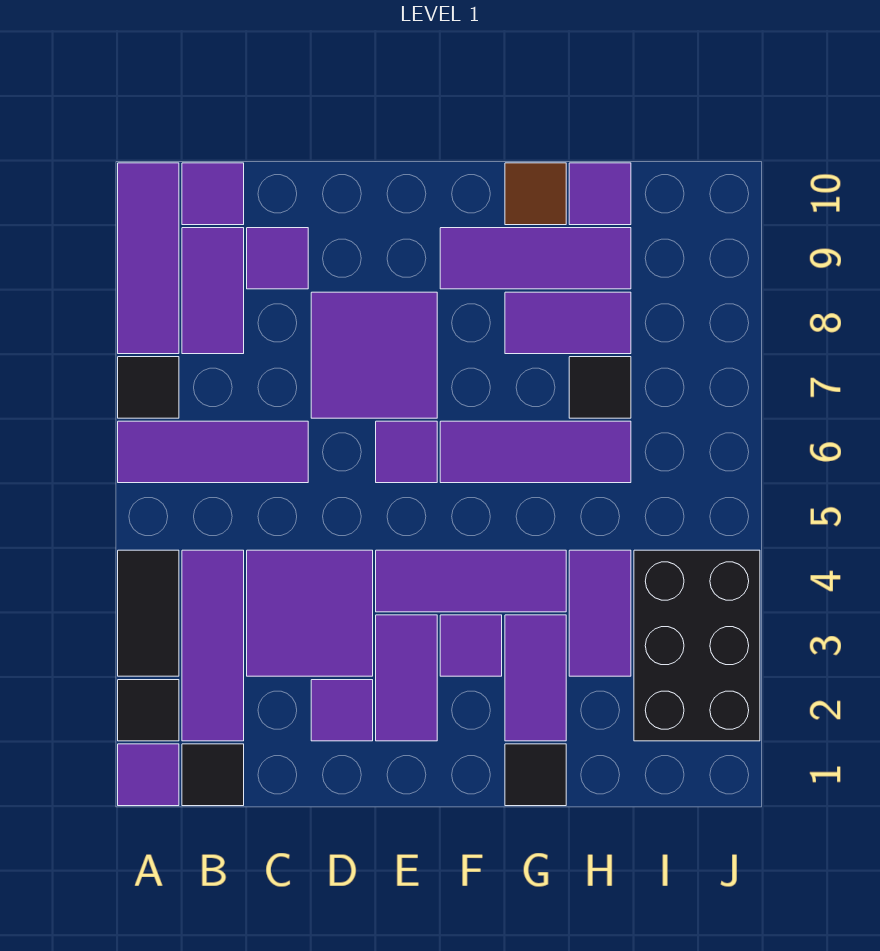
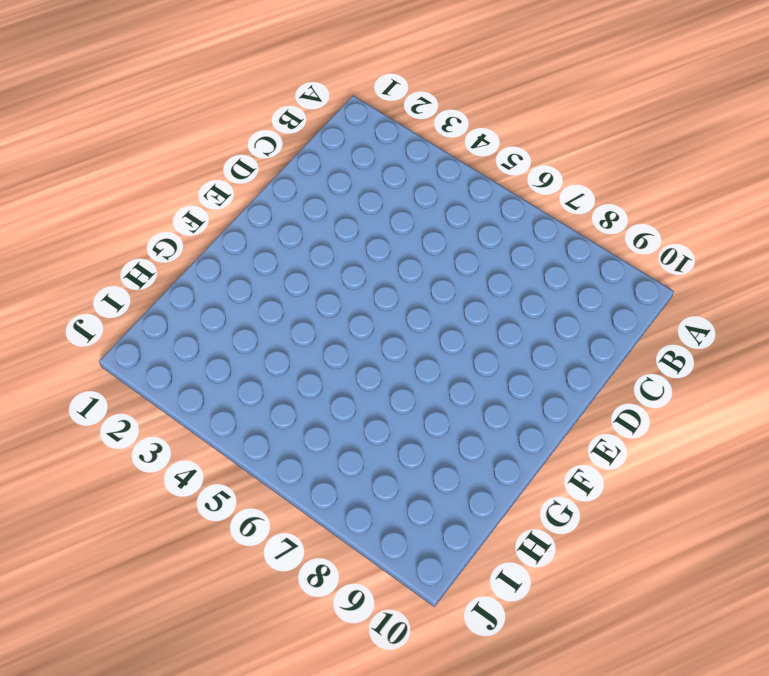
none -> purple 1x1 tile [118,744,179,806]
none -> black 1x1 tile [118,680,179,741]
none -> black 1x2 tile [118,550,179,676]

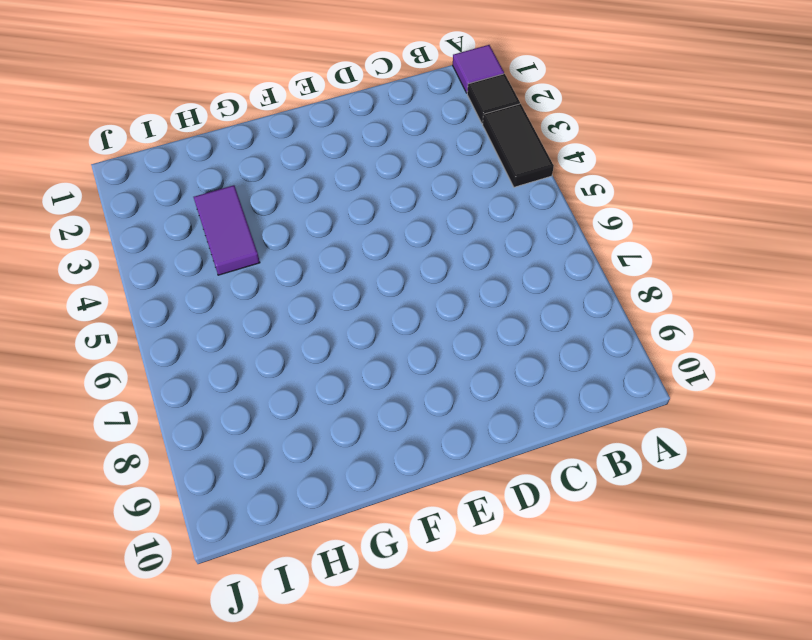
none -> purple 1x3 tile [118,421,308,483]
none -> black 1x1 tile [118,357,179,418]
none -> purple 1x3 tile [118,163,179,354]

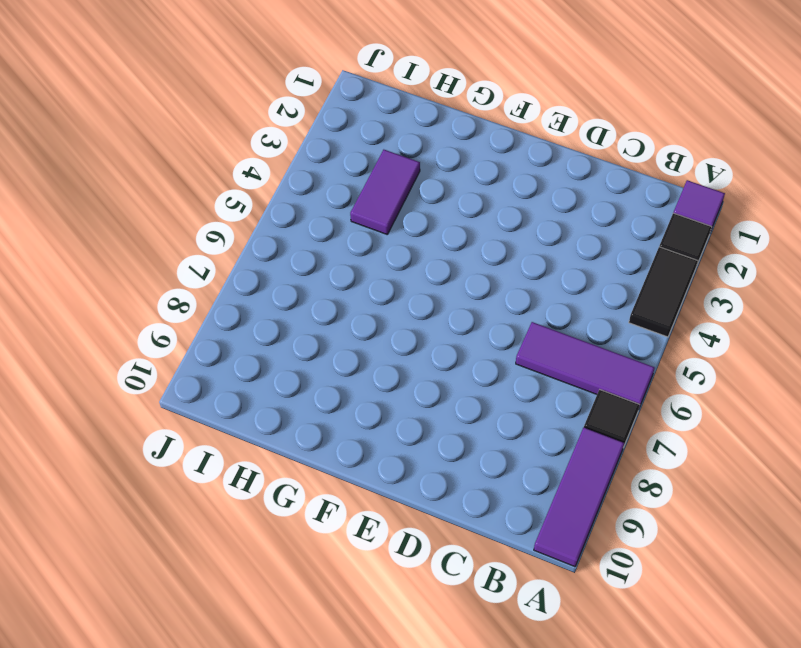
none -> black 1x1 tile [182,744,244,806]
none -> purple 1x3 tile [182,550,244,741]
none -> purple 1x2 tile [182,228,244,354]

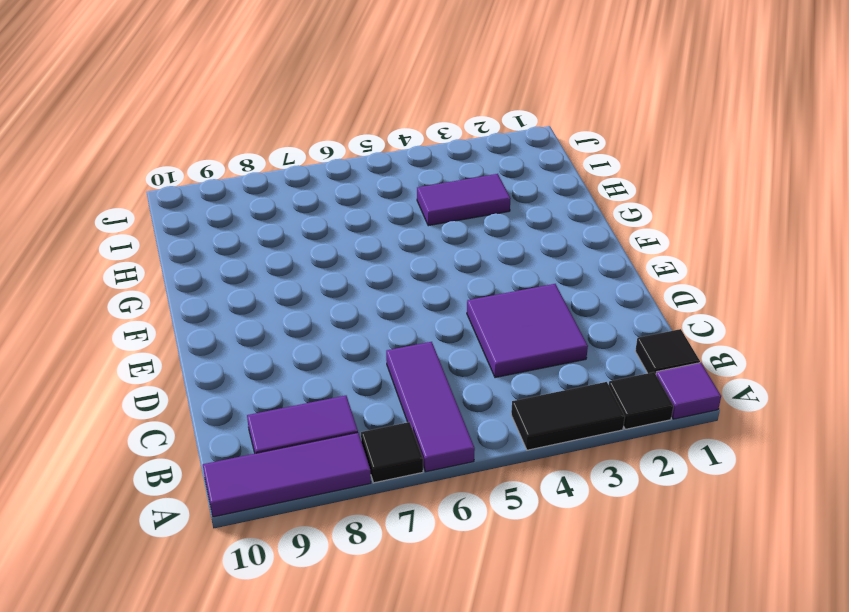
none -> purple 1x3 tile [182,550,244,741]
none -> purple 1x1 tile [182,163,244,225]
none -> purple 1x1 tile [247,228,308,289]

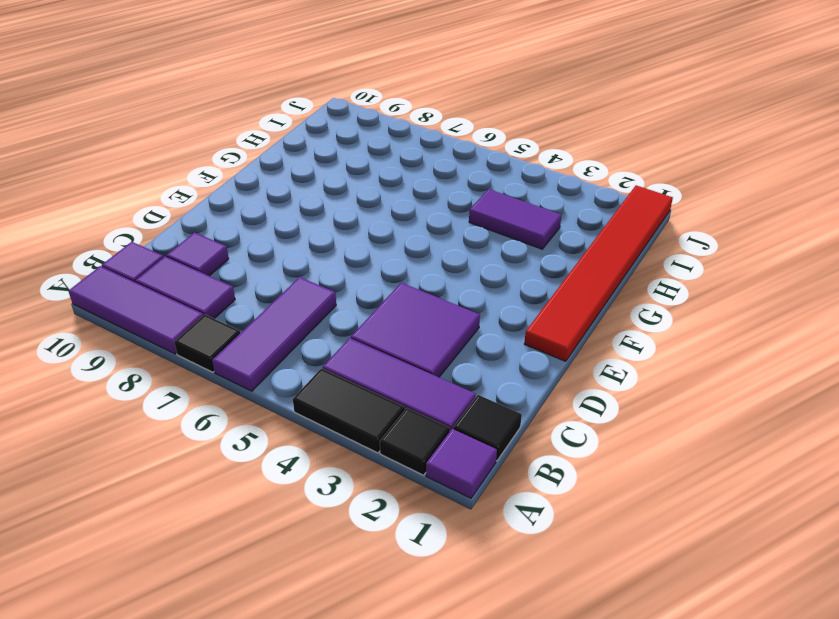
red 1x6 tile [524,185,673,361] -> black 1x1 tile [505,744,566,806]
none -> purple 1x1 tile [311,680,373,741]
none -> purple 2x2 tile [311,292,437,418]
none -> purple 1x2 tile [376,615,437,741]

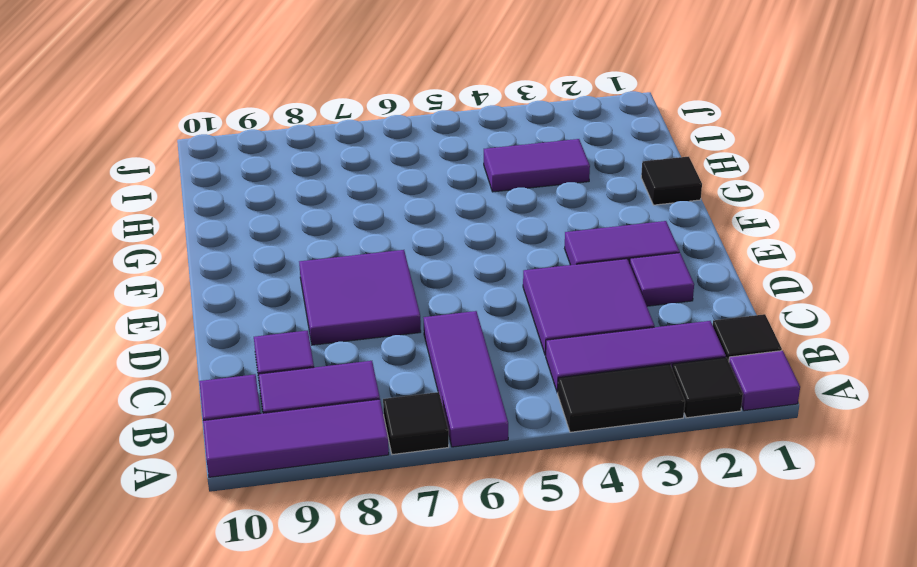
none -> purple 1x3 tile [376,550,566,612]
none -> purple 1x1 tile [376,421,437,483]
none -> purple 1x1 tile [440,615,502,676]

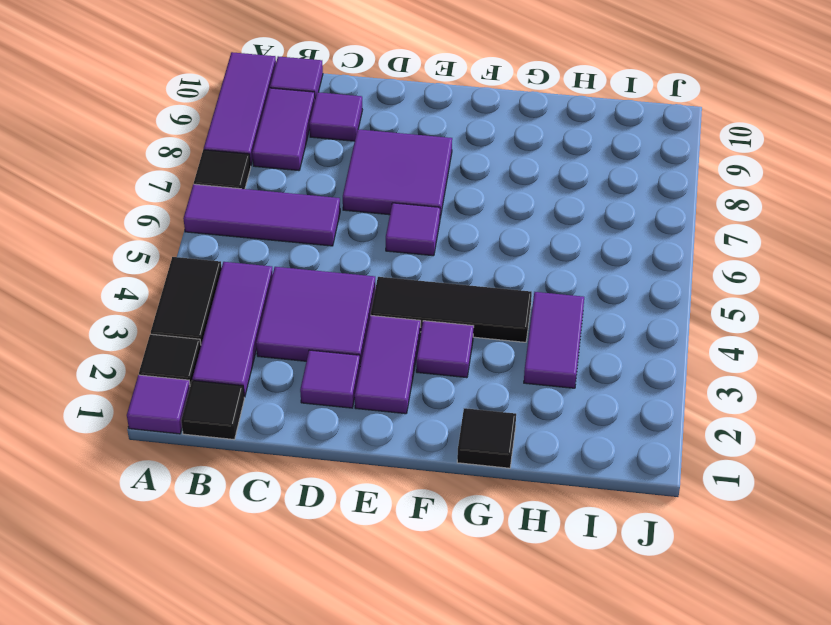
black 1x3 tile [371,277,532,342] -> purple 1x3 tile [376,550,566,612]
none -> purple 1x3 tile [440,421,631,483]
none -> purple 1x3 tile [440,228,631,289]
none -> purple 1x2 tile [505,615,566,741]

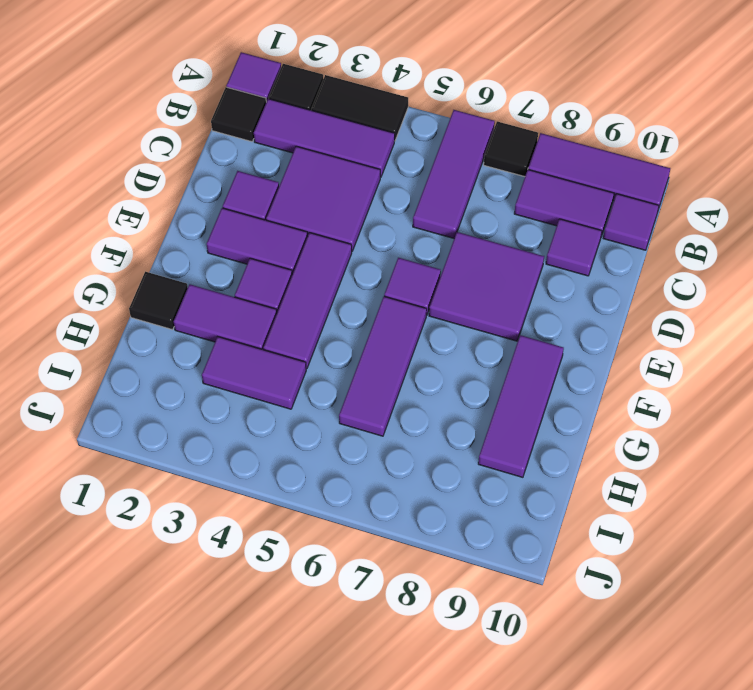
none -> purple 1x2 tile [505,292,631,354]
none -> brown 1x1 tile [505,163,566,225]
none -> black 1x1 tile [569,357,631,418]

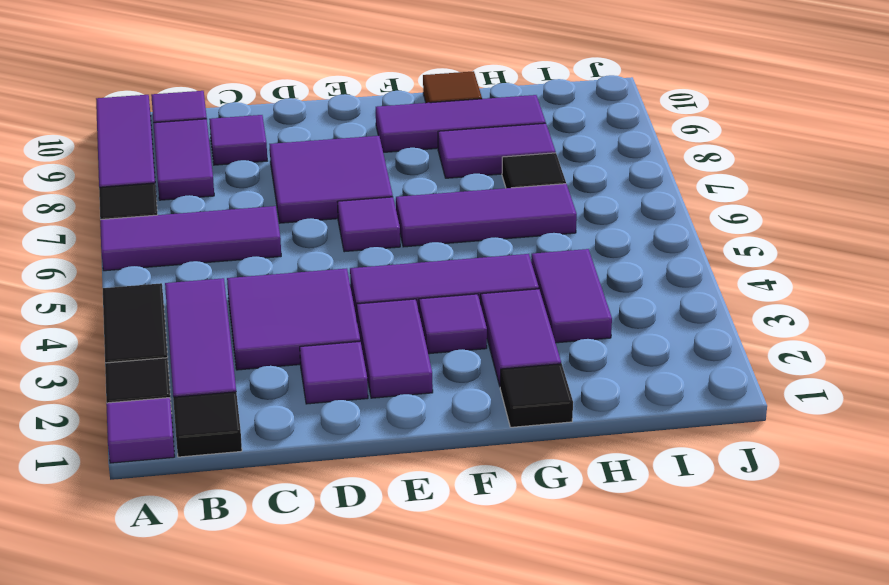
none -> purple 1x1 tile [569,163,631,225]
none -> black 2x3 brick [634,550,760,741]

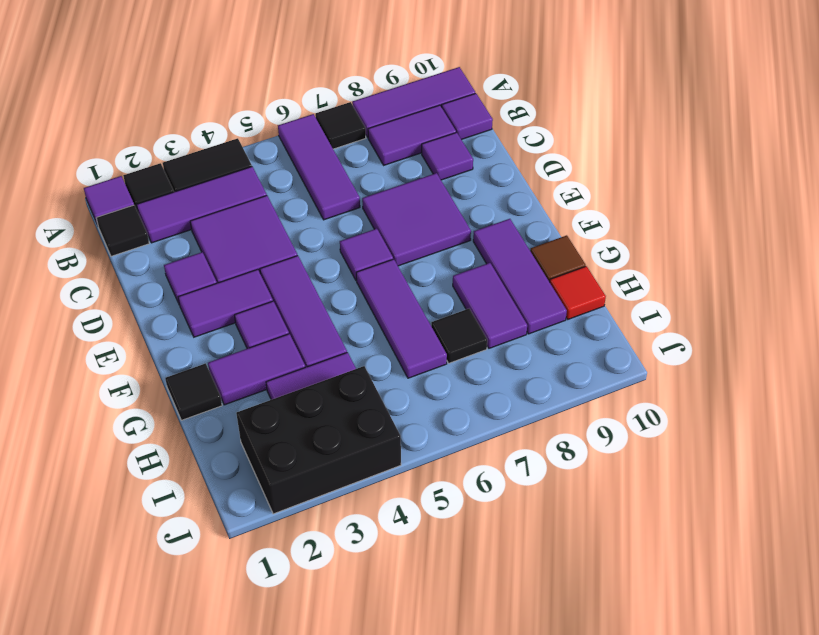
red 1x1 tile [550,266,606,319] -> purple 1x1 tile [569,163,631,225]

